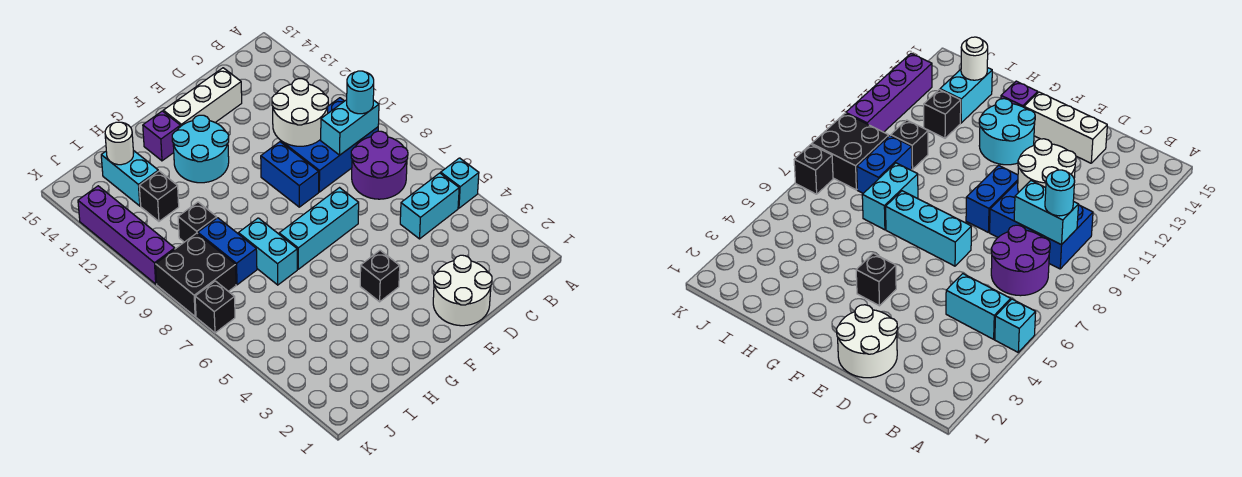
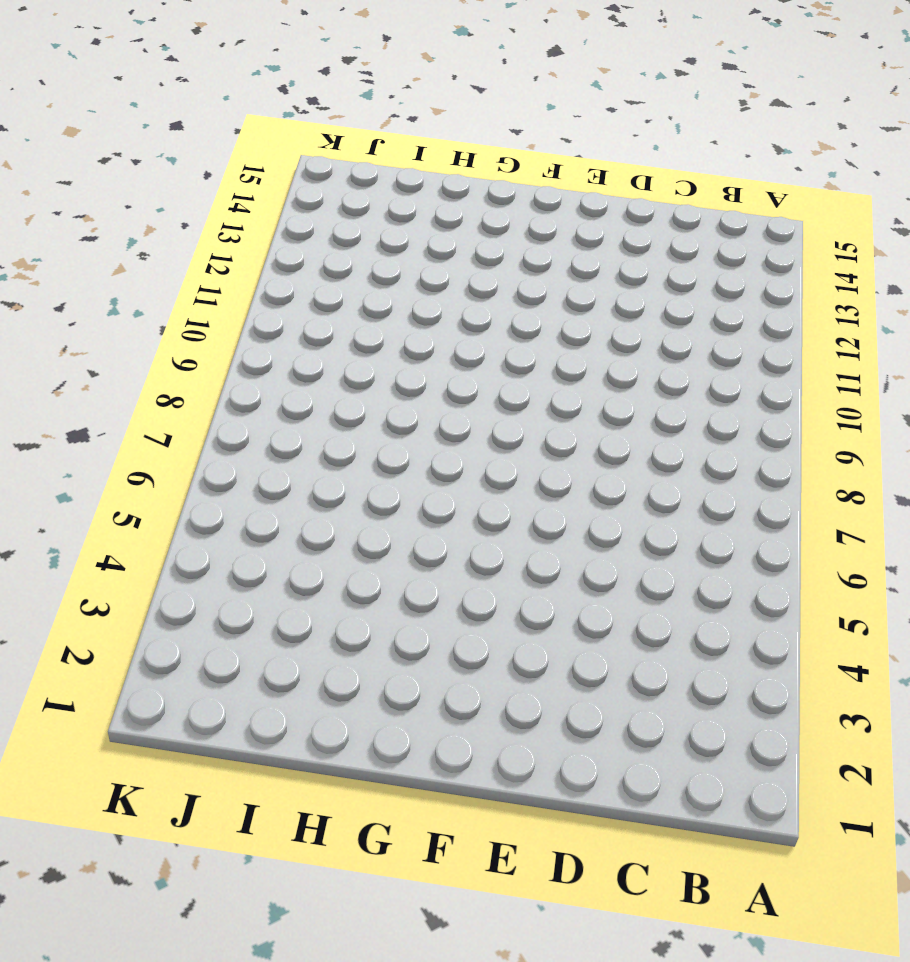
none -> cyan 1x1 brick [441,158,479,208]
none -> cyan 1x2 brick [400,173,459,239]
none -> purple 2x2 round brick [351,131,408,199]

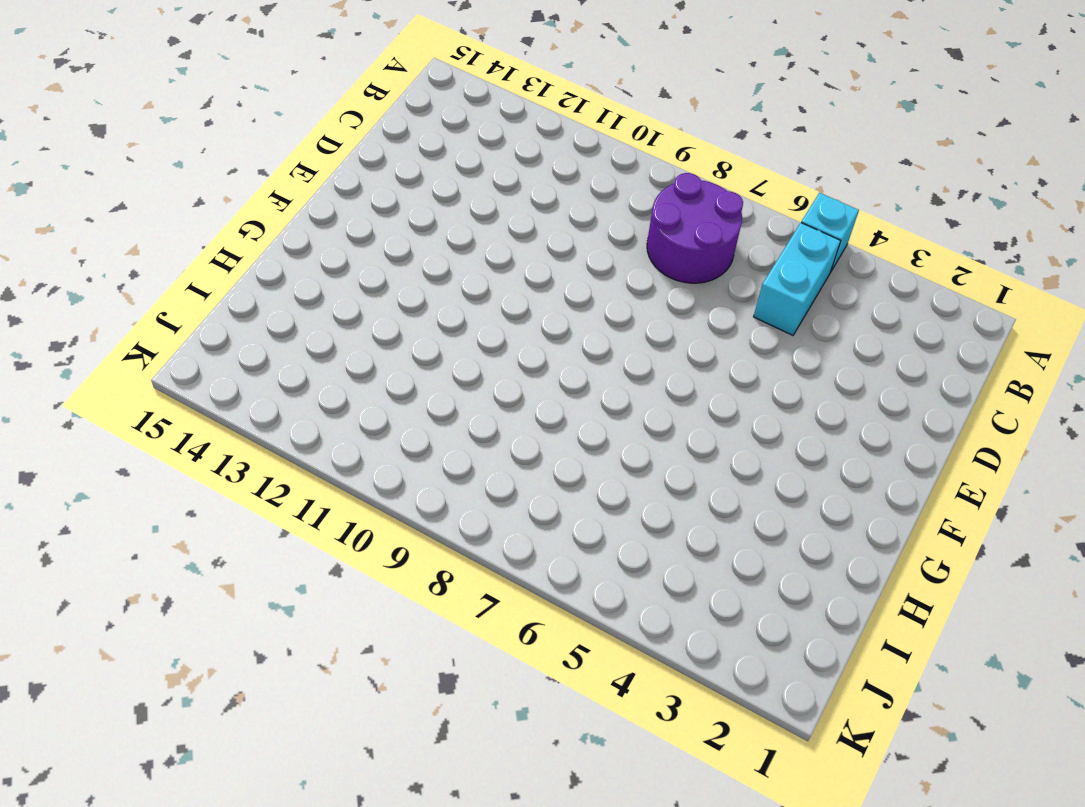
none -> blue 2x3 brick [281,98,378,192]
none -> white 2x2 round brick [433,255,492,326]
none -> white 1x3 brick [163,68,242,126]

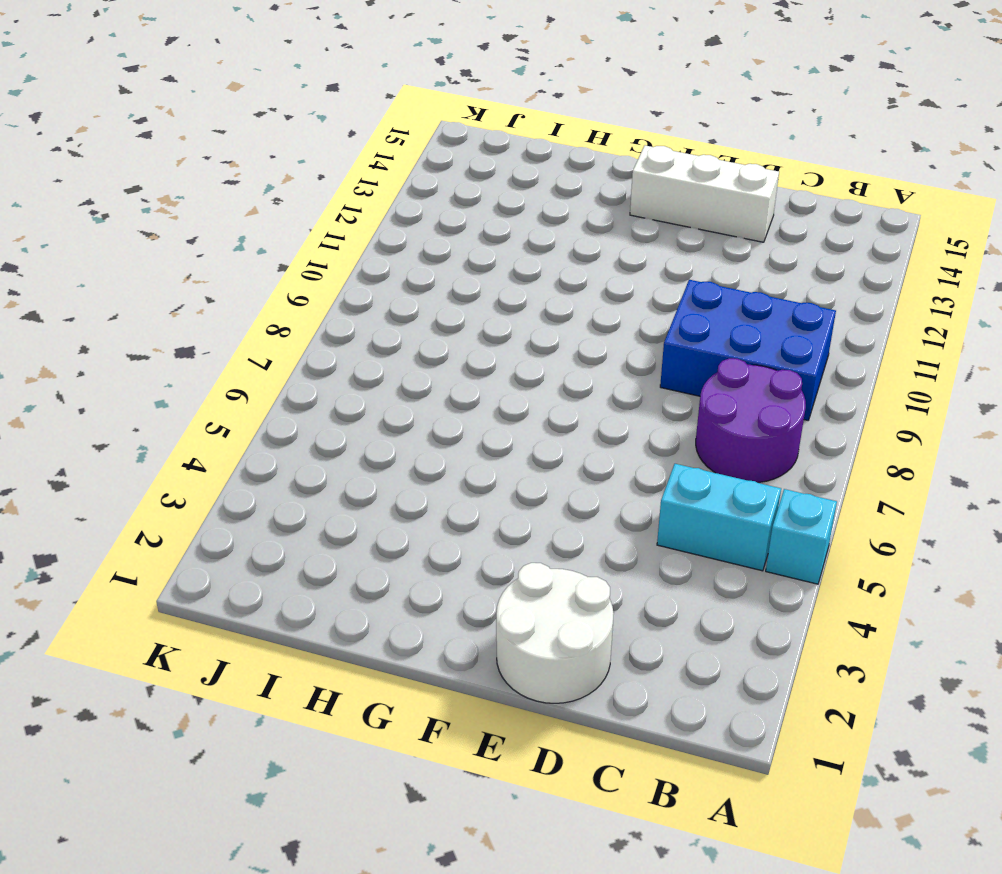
none -> cyan 1x3 brick [279,188,359,269]
none -> blue 1x2 brick [261,142,319,207]
none -> black 1x1 brick [360,250,400,302]

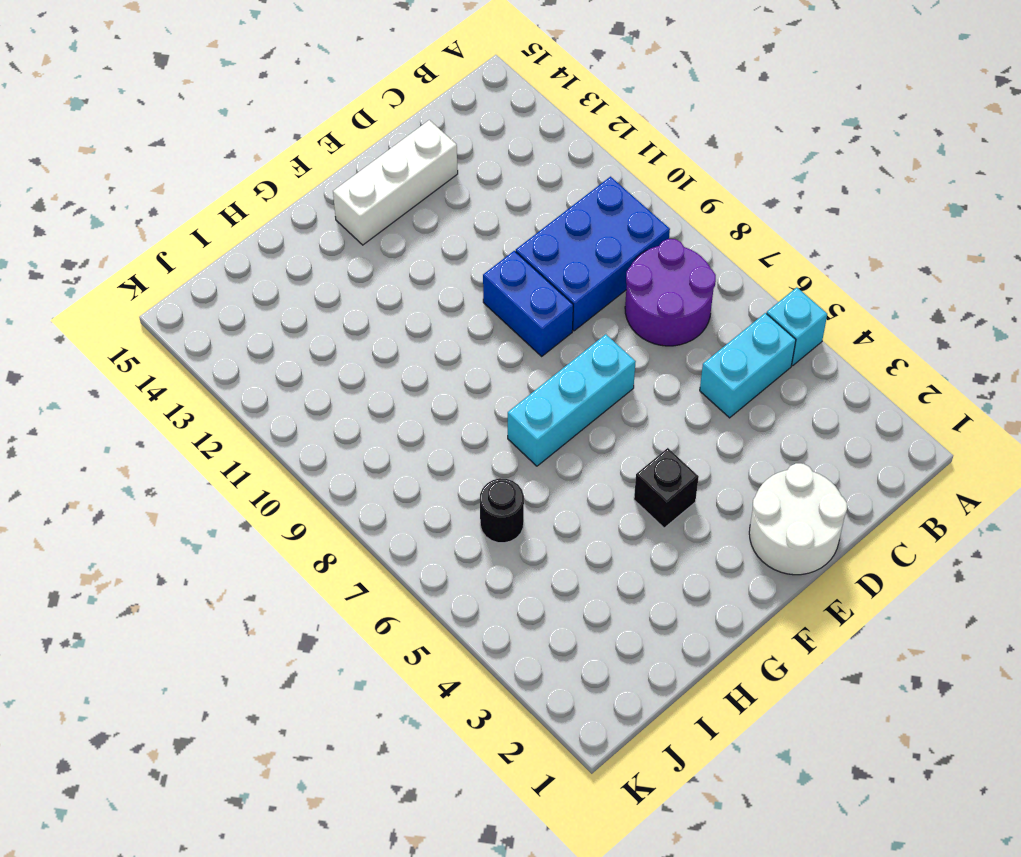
black 1x1 round brick [480,478,524,543] -> none
none -> cyan 2x2 round brick [172,115,229,183]
none -> purple 1x1 brick [143,111,181,161]
none -> cyan 1x2 brick [238,218,297,285]

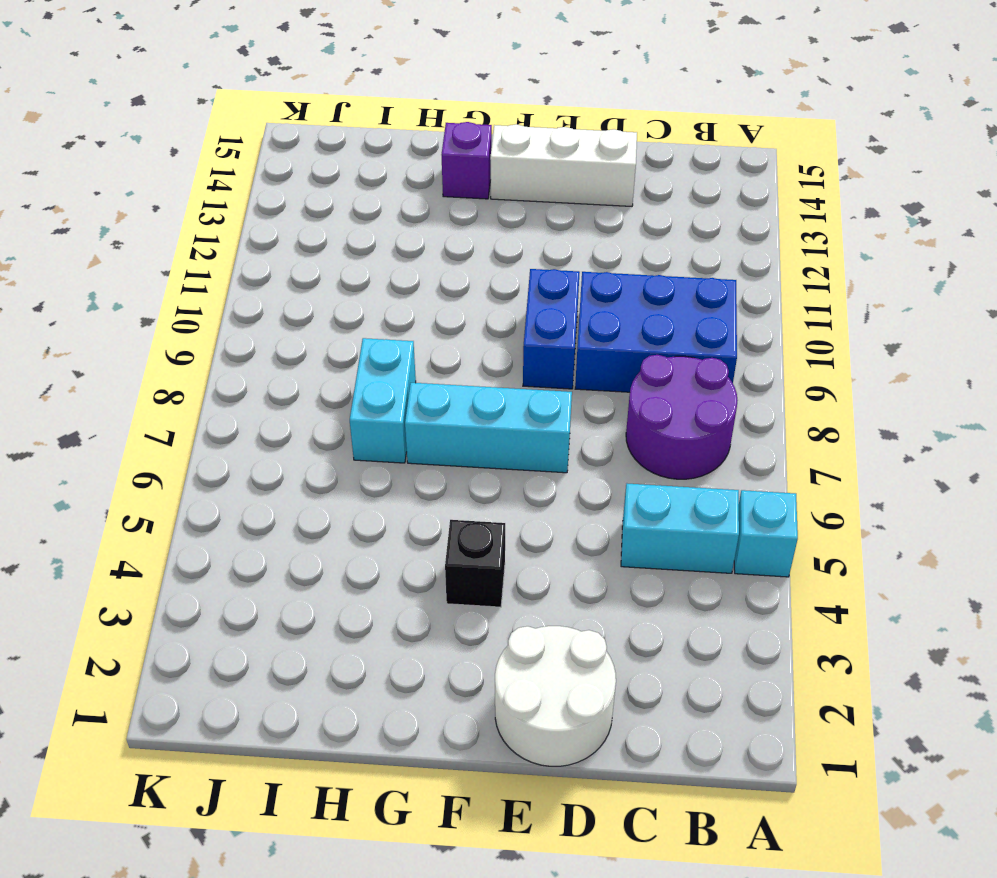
none -> cyan 2x2 round brick [172,115,229,183]
none -> blue 1x2 brick [198,218,257,285]
none -> black 1x1 brick [178,202,217,242]

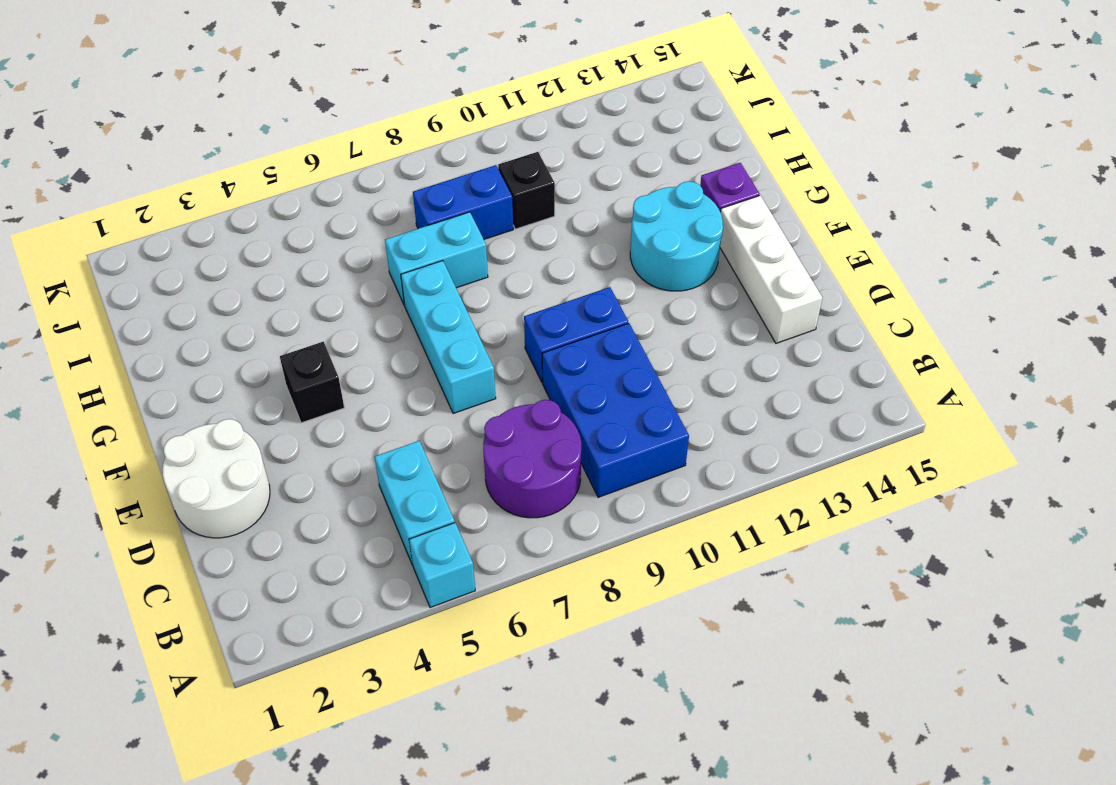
none -> black 1x1 brick [139,171,179,221]
none -> cyan 1x2 brick [101,150,158,206]
none -> black 2x2 brick [155,233,236,316]

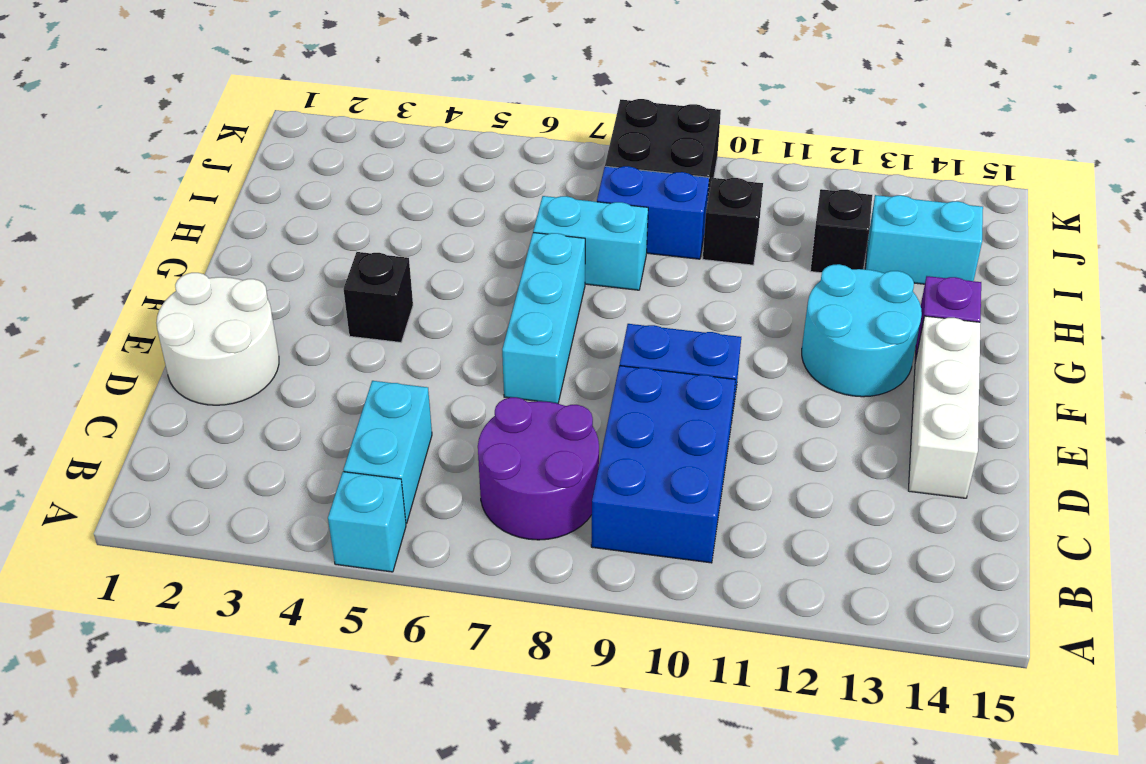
none -> black 1x1 brick [195,281,235,333]
none -> purple 1x4 brick [78,186,175,284]
none -> cyan 1x2 brick [321,100,379,155]

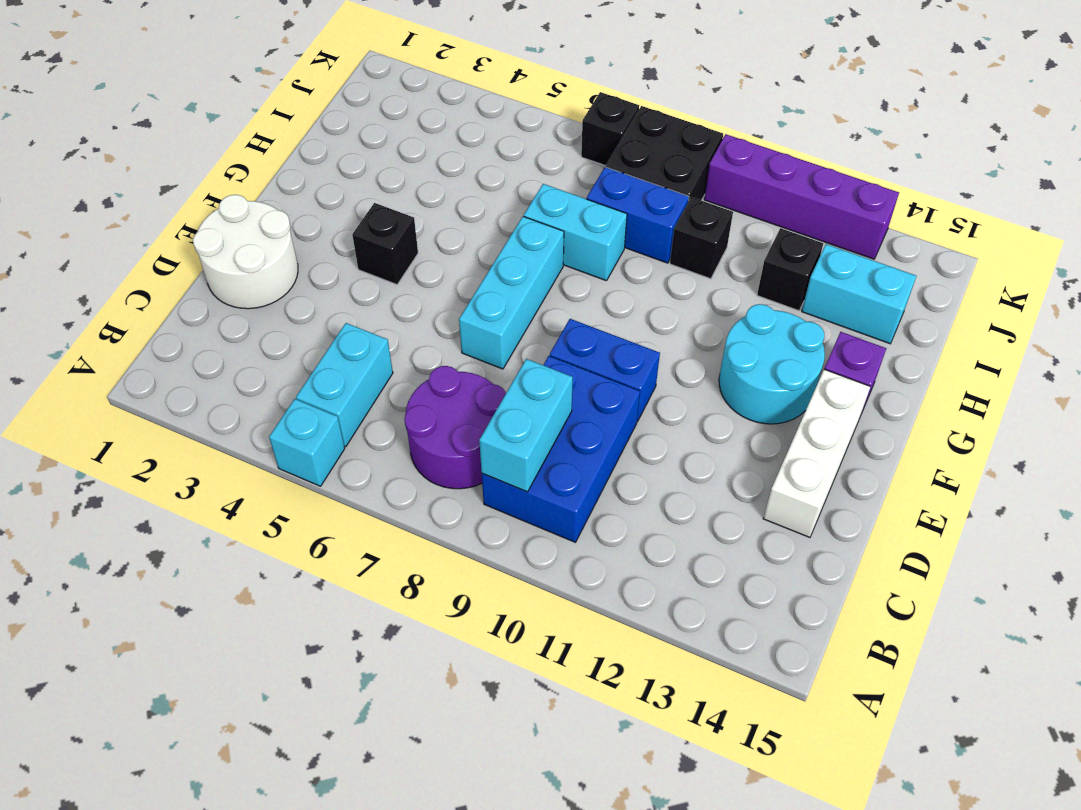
none -> white 2x2 round brick [272,79,328,146]
none -> white 1x1 round brick [105,122,133,165]
none -> cyan 1x1 round brick [347,71,374,114]

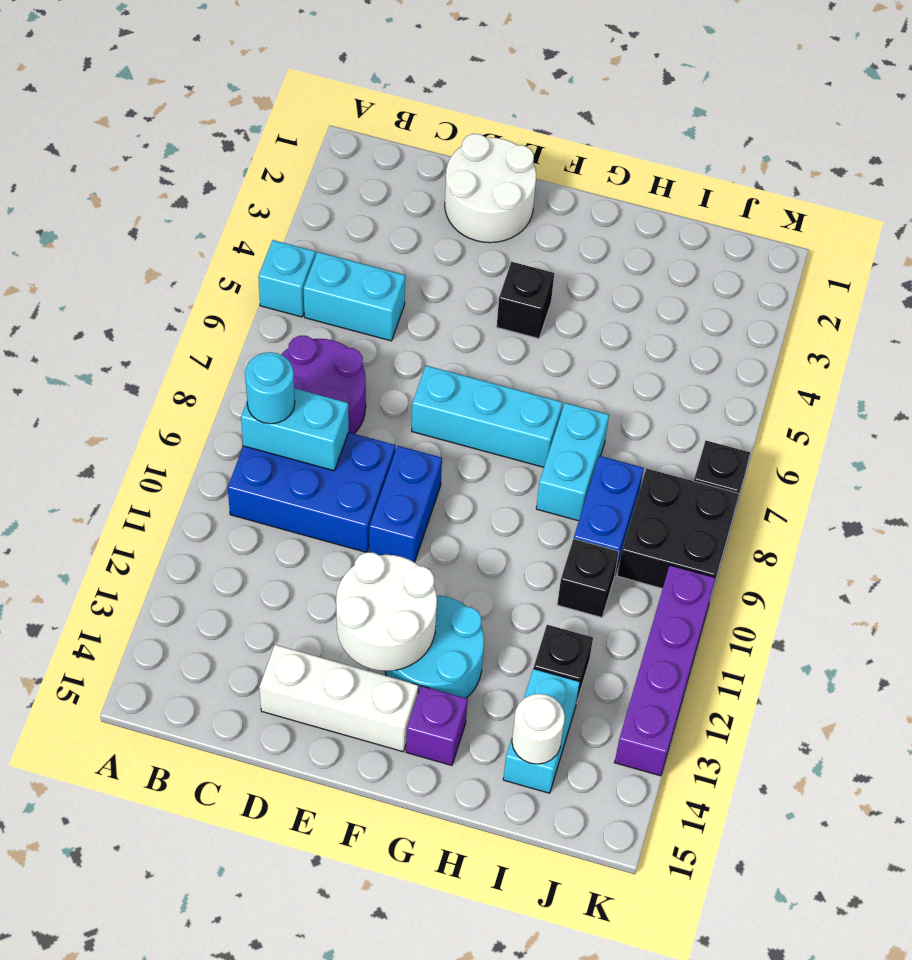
white 2x2 round brick [336,552,437,671] -> white 2x2 round brick moved to [272,79,328,146]

